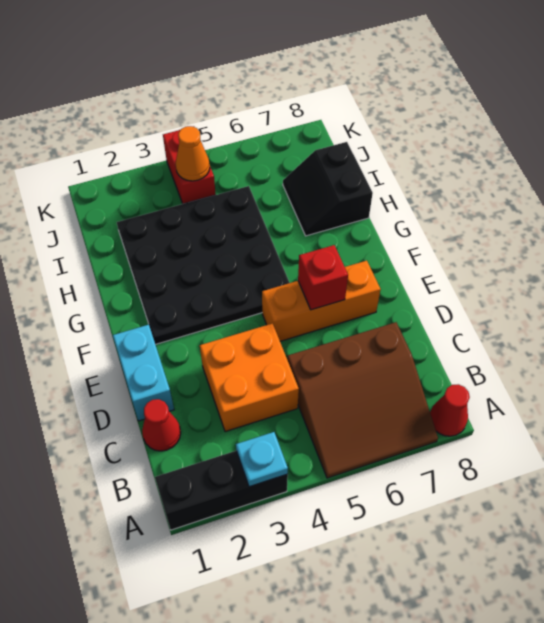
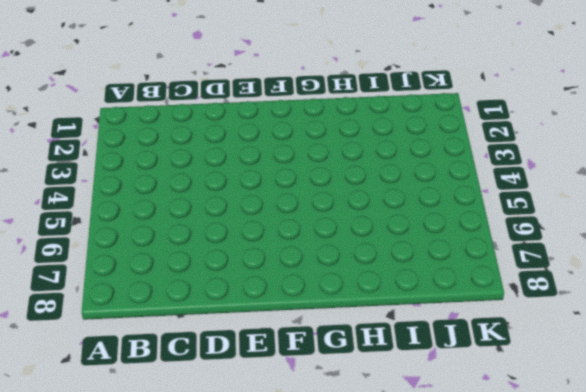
none -> black 1x3 brick [155,451,288,530]
none -> brown 3x3 slope [287,322,438,478]
none -> red 1x1 cone [430,384,470,436]

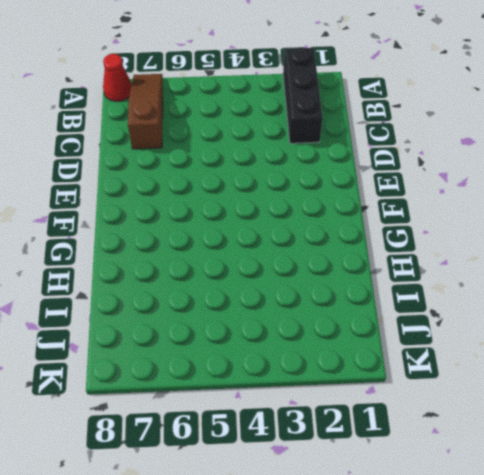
black 1x3 brick [283,48,323,143] -> black 1x3 brick turned to [155,451,288,530]
brown 1x3 slope [128,74,163,149] -> brown 3x3 slope [287,322,438,478]
none -> red 1x1 cone [142,399,181,451]
none -> orange 2x2 brick [200,323,299,432]
none -> cyan 1x2 brick [113,325,174,421]

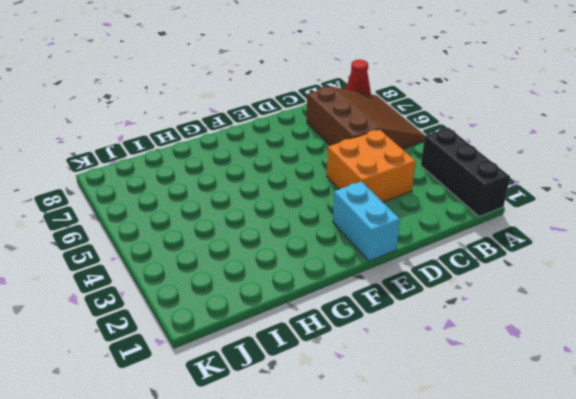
cyan 1x2 brick [333,182,400,261] -> cyan 1x2 brick turned to [113,325,174,421]
none -> red 1x1 cone [142,399,181,451]
none -> orange 1x3 brick [262,261,381,341]
none -> black 4x4 plate [117,186,289,344]

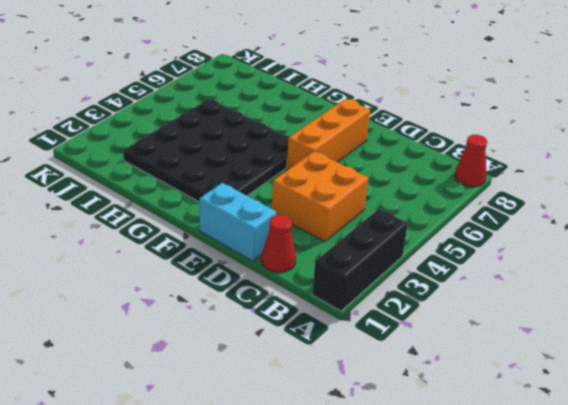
none -> brown 3x3 slope [287,322,438,478]
none -> black 2x2 slope [283,142,373,236]
none -> red 1x2 brick [163,126,216,204]

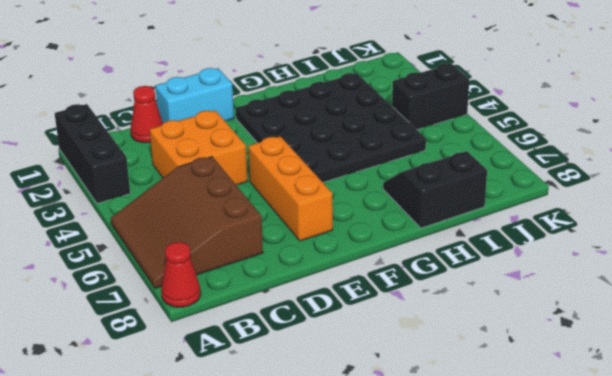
black 1x2 brick [392,64,469,130] -> red 1x2 brick [163,126,216,204]
none -> cyan 1x1 plate [236,432,288,487]
none -> red 1x1 brick [298,245,348,310]
none -> orange 1x1 cone [176,126,210,181]

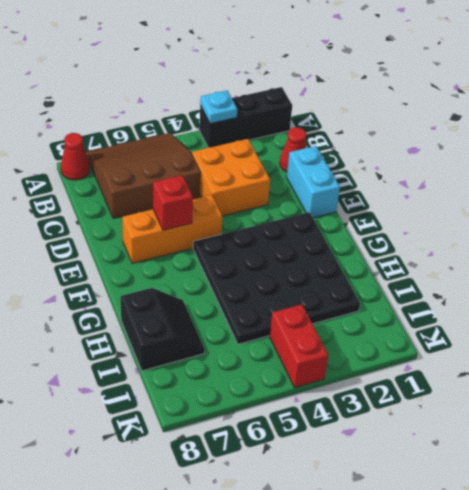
none -> orange 1x1 cone [176,126,210,181]

